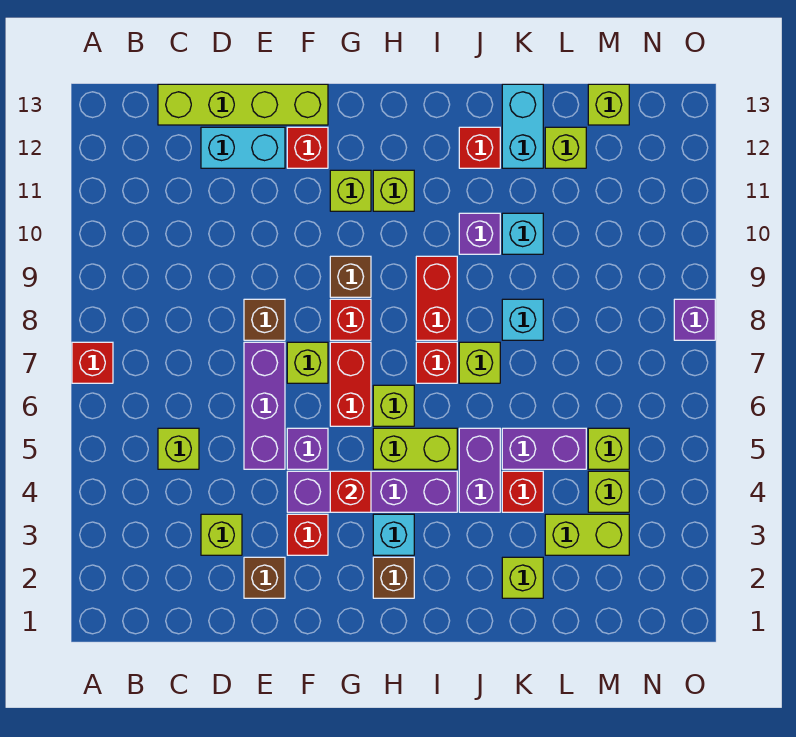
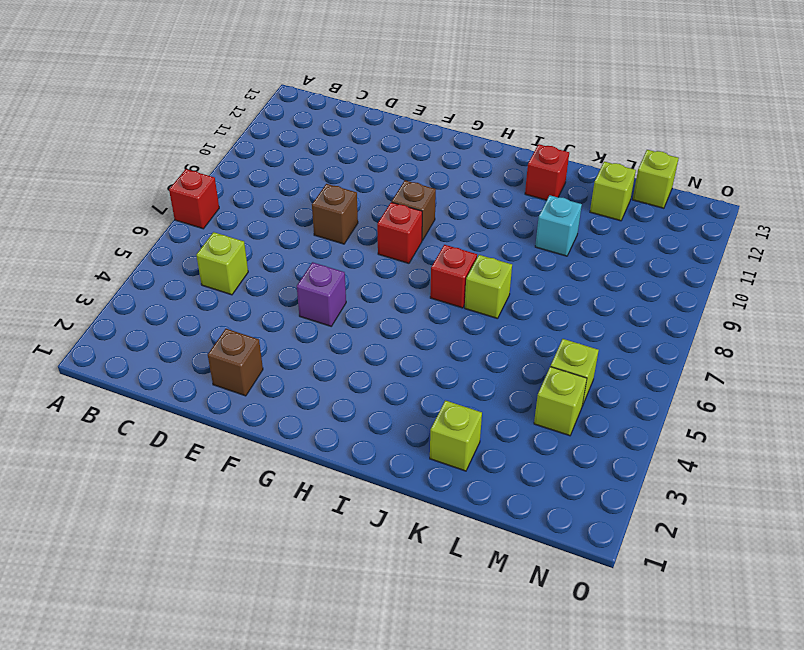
none -> lime 1x4 brick [158,84,328,125]
none -> lime 1x1 brick [201,514,242,555]
none -> cyan 1x2 brick [201,127,285,168]
none -> purple 1x3 brick [244,342,285,469]

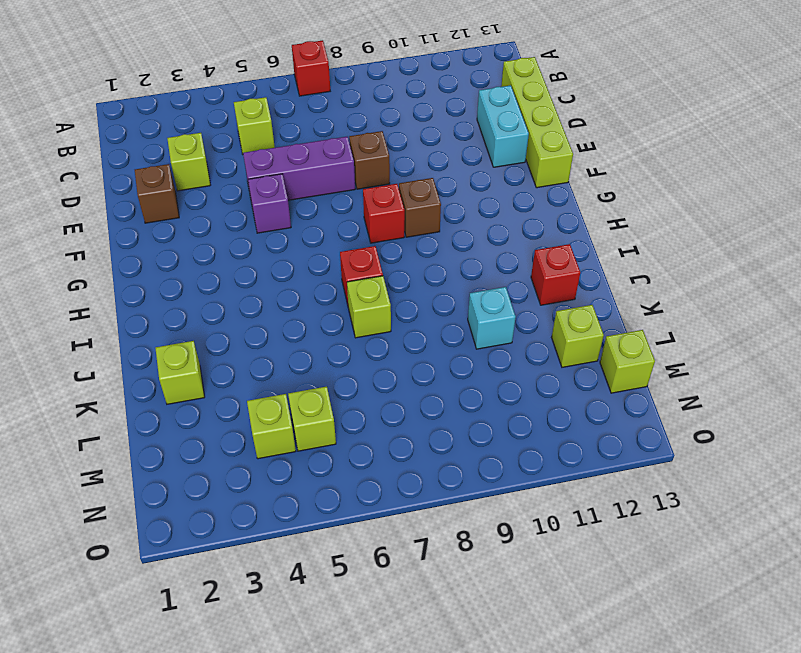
none -> red 1x1 brick [287,514,328,555]
none -> purple 1x4 brick [287,471,457,512]
none -> lime 1x1 brick [287,342,328,383]
none -> red 1x1 brick [287,127,328,168]

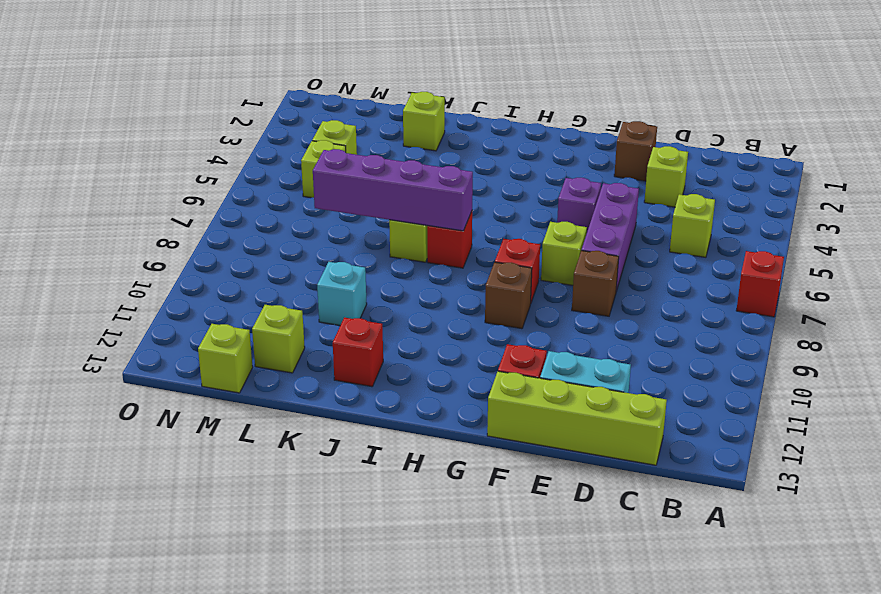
purple 1x4 brick [313,149,473,231] -> purple 1x4 brick moved to [287,471,457,512]
none -> red 1x1 brick [287,514,328,555]
none -> red 1x2 brick [330,342,371,426]
none -> lime 1x1 brick [330,170,371,211]
none -> brown 1x1 brick [373,557,414,598]

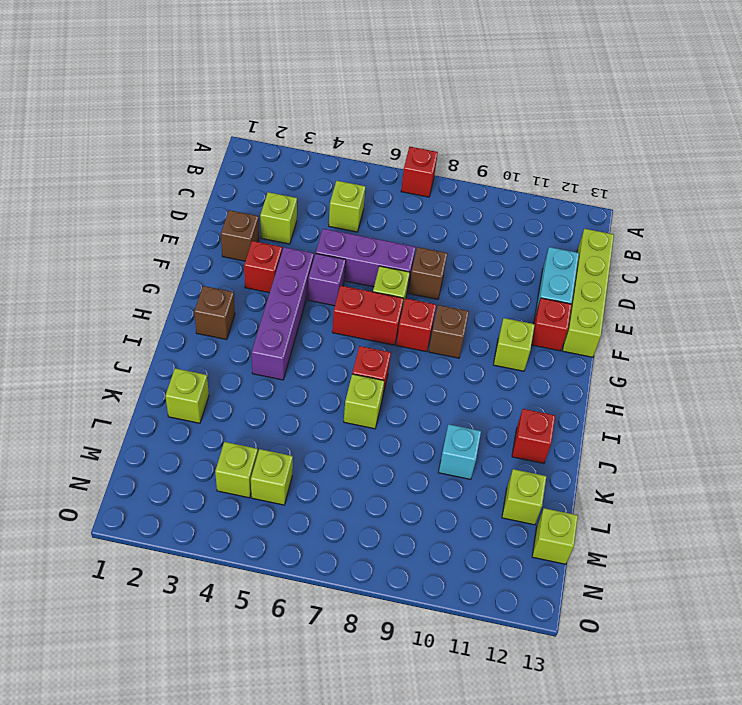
none -> cyan 1x1 brick [373,514,414,555]
none -> lime 1x2 brick [373,428,457,469]
none -> lime 1x1 brick [373,385,414,426]
none -> lime 1x1 brick [373,170,414,211]

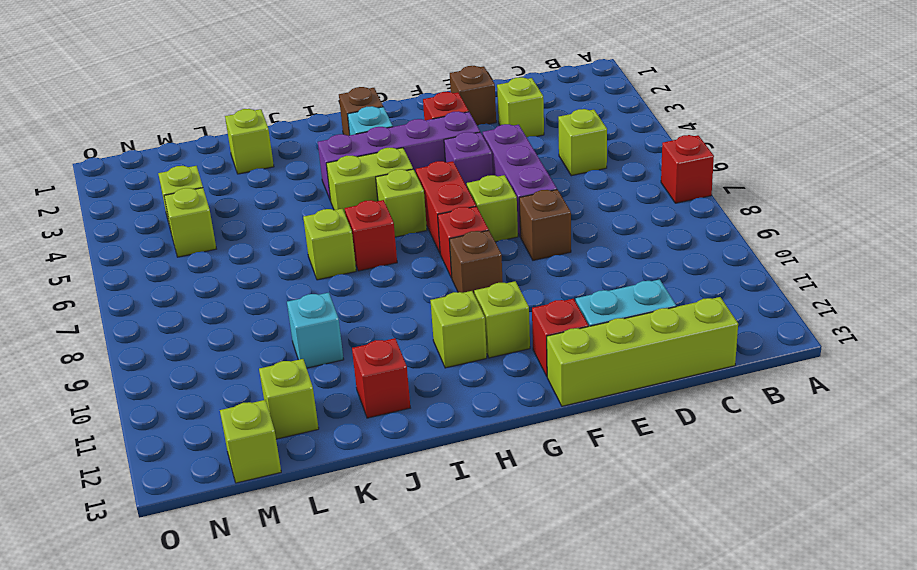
none -> red 1x2 brick [416,256,457,340]
none -> purple 1x2 brick [459,428,500,512]
none -> purple 1x1 brick [459,213,500,254]
none -> red 1x1 brick [502,471,543,512]

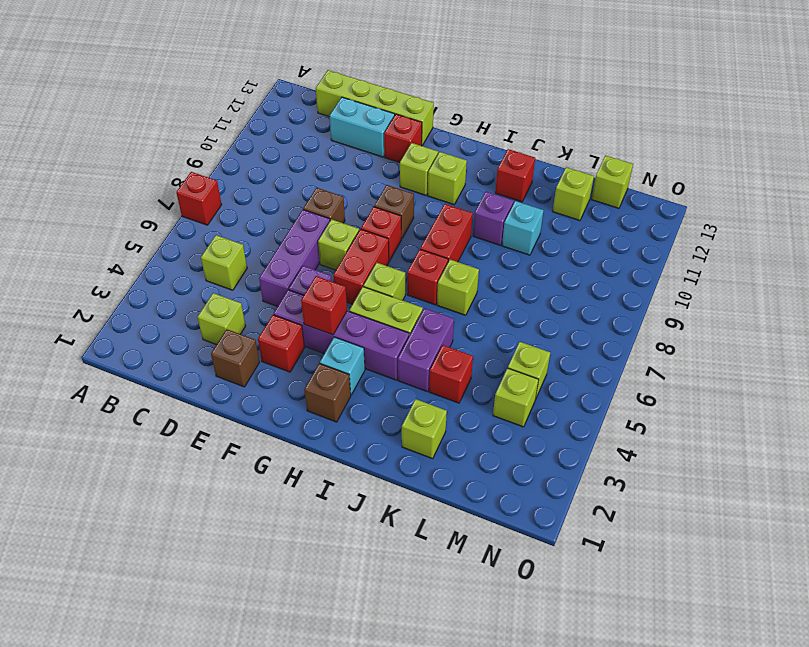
none -> purple 1x2 brick [502,428,586,469]
none -> cyan 1x1 brick [502,299,543,340]
none -> cyan 1x2 brick [502,84,543,168]
none -> lime 1x2 brick [545,514,629,555]

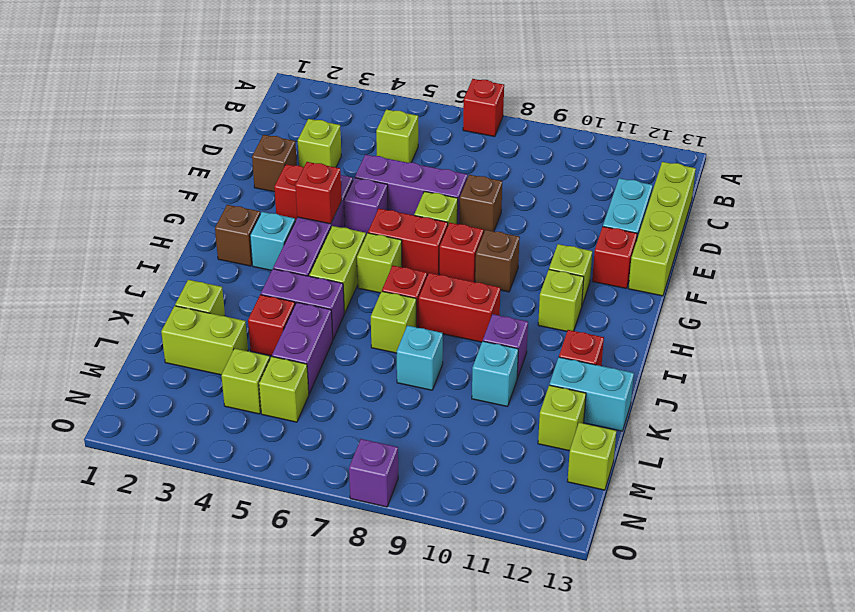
lime 1x2 brick [161,306,248,375] -> lime 1x2 brick turned to [545,514,629,555]

